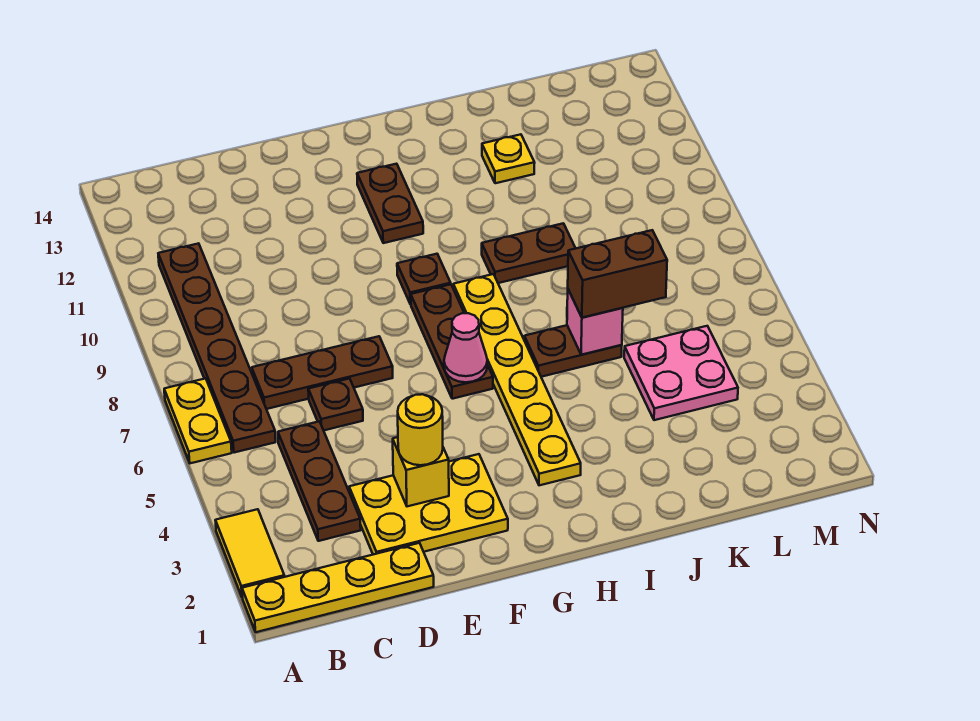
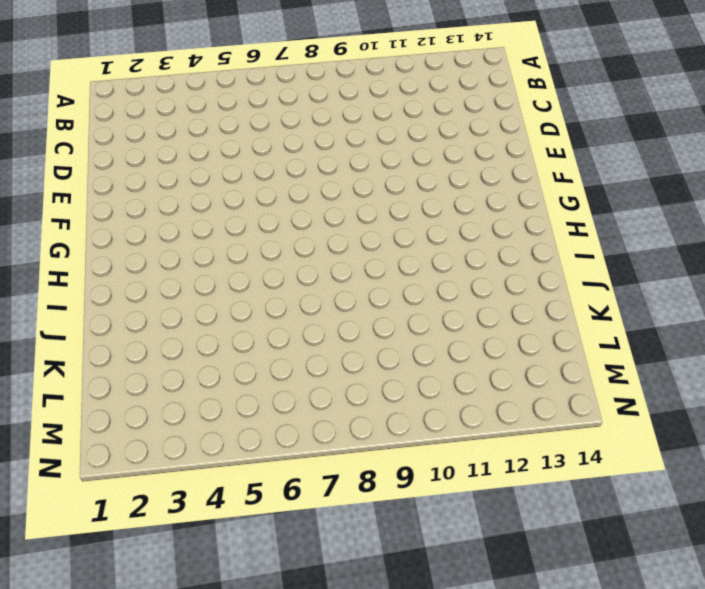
none -> yellow 1x4 plate [242,543,434,632]
none -> yellow 1x2 tile [215,509,284,598]
none -> yellow 1x2 plate [164,378,232,463]

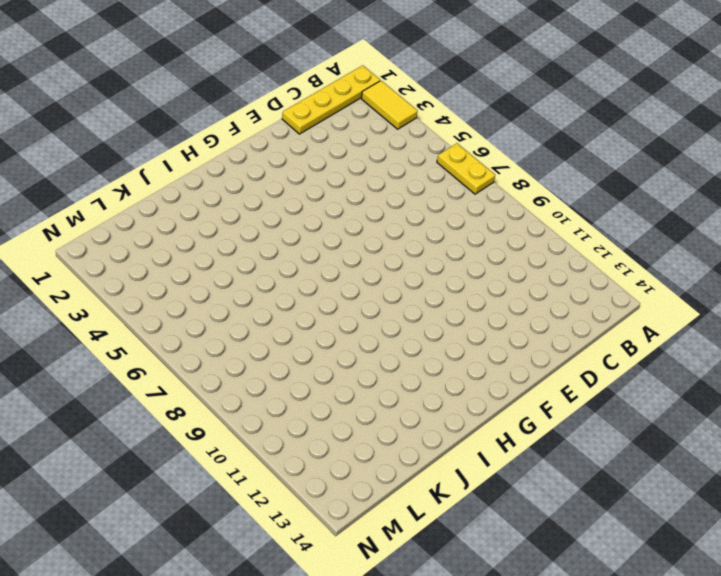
none -> brown 1x6 plate [158,243,276,453]
none -> brown 1x3 plate [278,421,361,541]
none -> brown 1x3 plate [252,336,393,409]

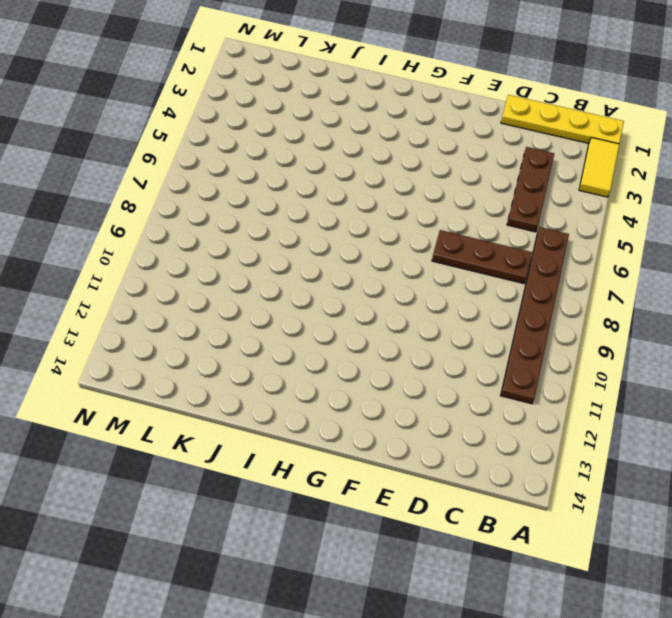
none -> yellow 1x2 plate [164,378,232,463]
none -> yellow 2x3 plate [349,454,508,555]
none -> brown 1x1 plate [308,378,363,430]

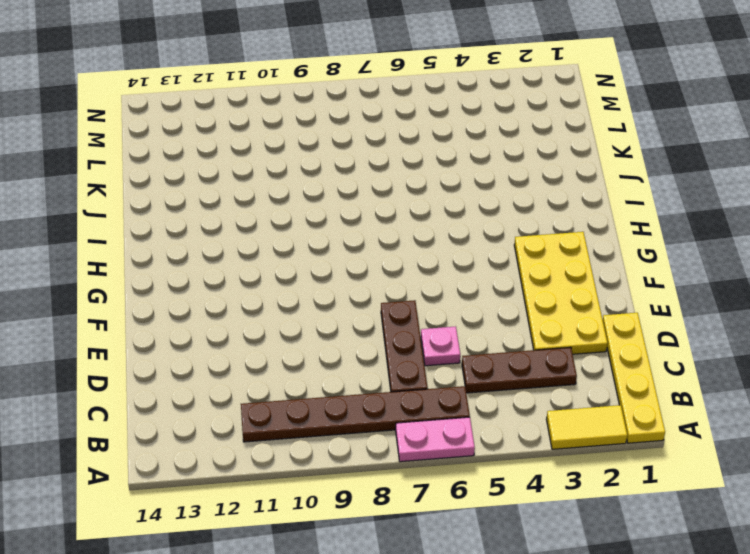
pink 1x2 plate [396,417,475,462] -> yellow 1x2 plate [164,378,232,463]
yellow 2x4 plate [514,232,608,354] -> yellow 2x3 plate [349,454,508,555]
pink 1x1 plate [421,326,460,366] -> brown 1x1 plate [308,378,363,430]
none -> brown 1x3 plate [411,284,493,399]
none -> brown 1x1 plate [397,254,451,304]
none -> brown 1x2 plate [357,164,423,243]

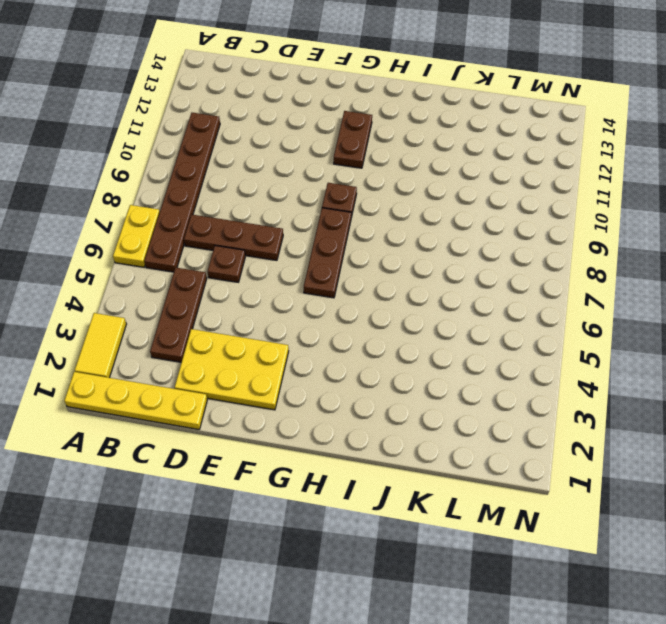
none -> yellow 1x6 plate [453,274,581,485]
none -> brown 1x2 plate [524,325,622,377]
none -> brown 1x2 plate [482,223,576,283]

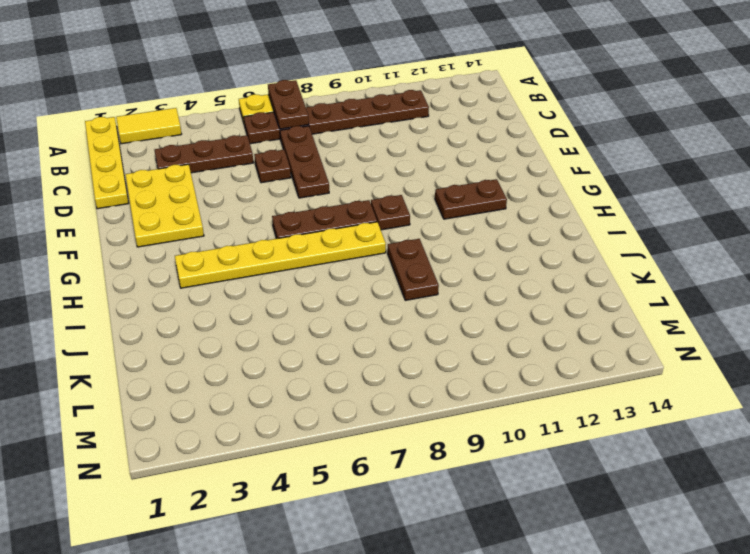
brown 1x2 plate [268,80,309,129] -> brown 1x2 plate moved to [524,325,622,377]
none -> yellow 1x1 plate [482,134,535,183]
none -> pink 2x2 plate [624,326,738,420]
none -> yellow 1x1 brick [393,437,449,506]

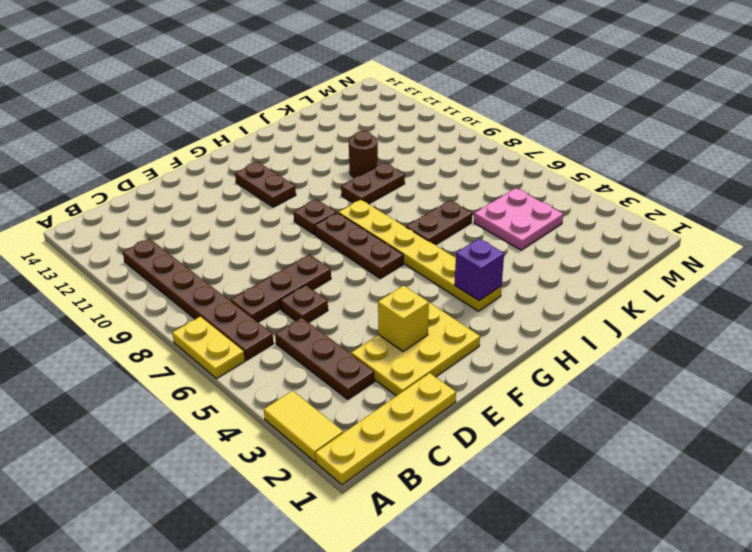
purple 1x1 brick [455,238,504,301] -> none
brown 1x1 round brick [349,131,378,178] -> none
none -> yellow 1x1 plate [482,134,535,183]
none -> pink 1x1 cone [444,313,487,382]
none -> pink 1x1 brick [567,290,623,355]

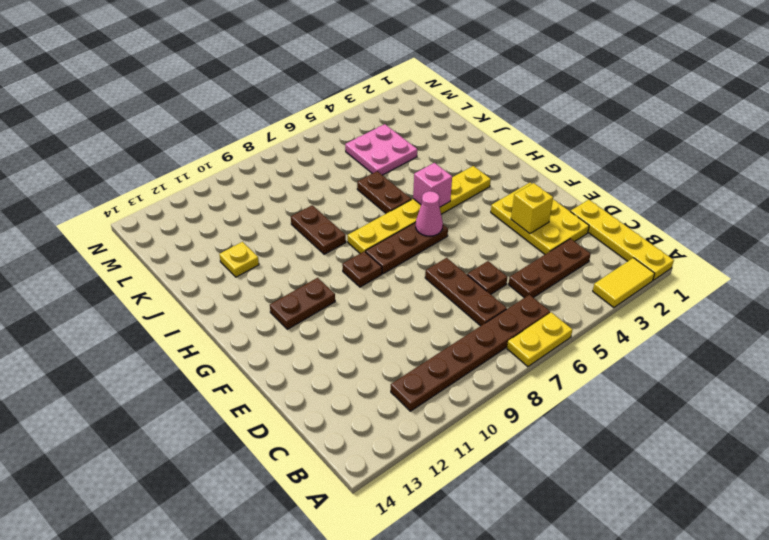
pink 1x1 brick [413,163,452,207] -> pink 1x1 brick moved to [567,290,623,355]
none -> yellow 1x1 round brick [398,394,443,465]
none -> brown 1x2 brick [568,230,667,318]

